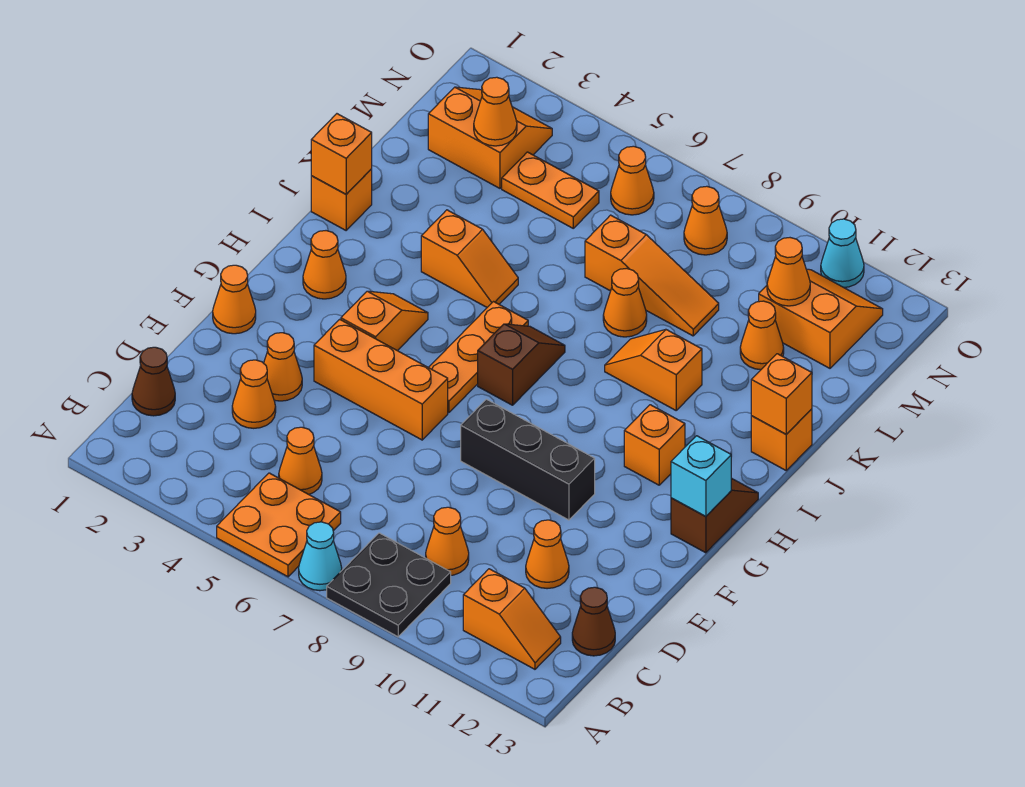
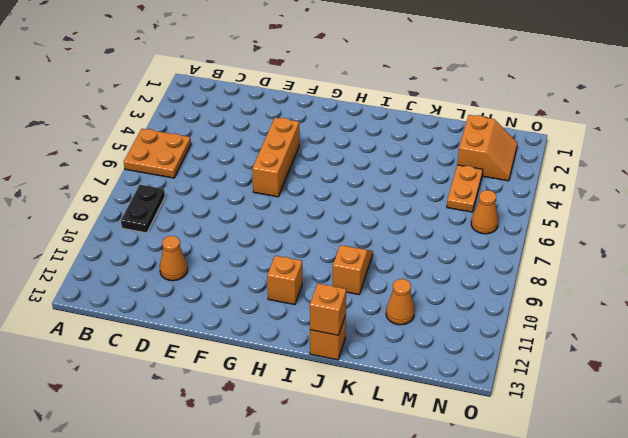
black 1x2 plate [121,185,165,233] -> black 2x2 plate [327,533,451,637]
none -> cyan 1x1 cone [299,522,342,591]
none -> orange 1x2 slope [463,569,561,669]
none -> brown 1x1 cone [132,347,175,416]
none -> orange 1x1 cone [279,427,322,494]

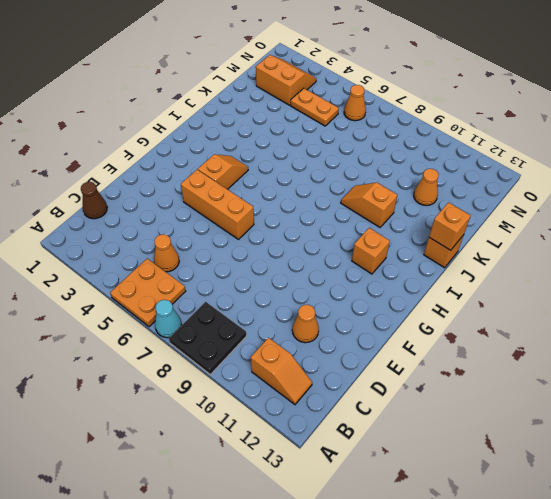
none -> orange 1x1 cone [426,507,469,575]
none -> brown 1x1 cone [572,587,615,656]
none -> orange 1x1 cone [232,360,276,428]
none -> orange 1x1 cone [264,333,302,401]

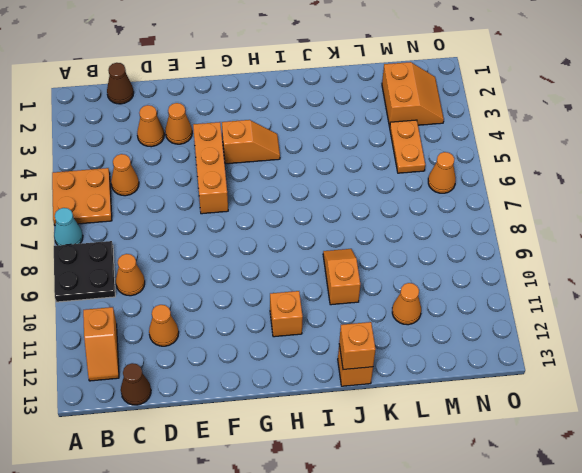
none -> orange 1x1 cone [213,265,256,334]
none -> black 1x3 brick [461,399,595,520]
none -> orange 1x3 plate [429,302,528,413]
none -> brown 1x2 slope [671,478,758,553]

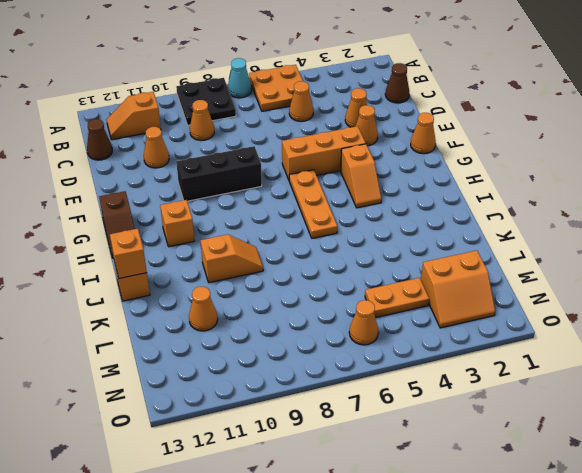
none -> orange 1x1 cone [303,231,346,299]
none -> brown 1x2 slope [478,324,565,405]
none -> orange 1x1 brick [311,169,372,230]
none -> orange 1x2 slope [421,210,518,307]

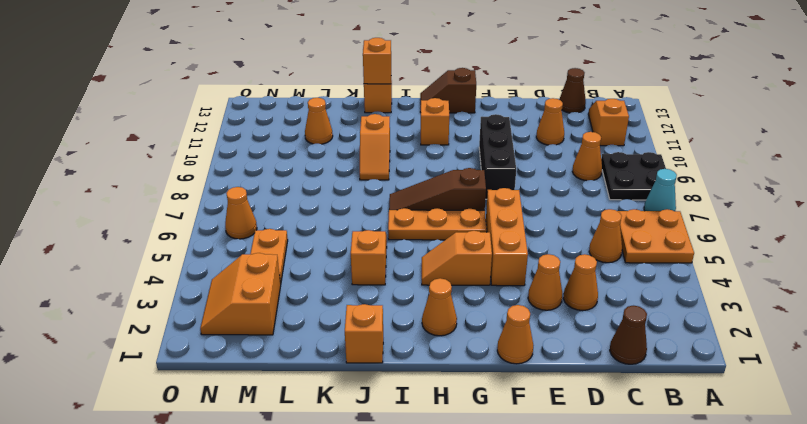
brown 1x3 slope [389,168,486,210] -> brown 1x2 slope [478,324,565,405]
none -> orange 1x1 cone [603,268,647,337]
none -> orange 1x3 slope [585,215,719,336]
none -> orange 2x2 slope [759,269,883,368]
none -> orange 1x1 cone [684,186,727,255]

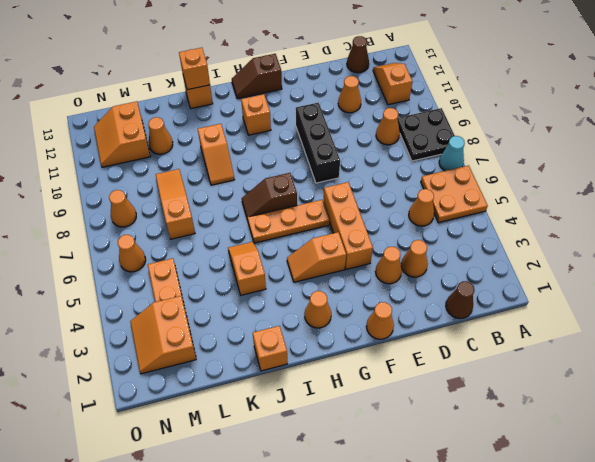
none -> orange 1x1 cone [603,268,647,337]
none -> cyan 1x1 cone [821,219,864,287]
none -> cyan 1x1 brick [671,436,731,517]
none -> orange 1x1 brick [311,114,372,194]

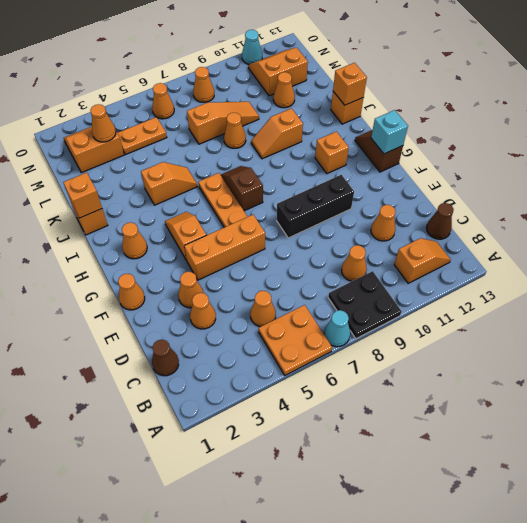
none -> orange 1x1 cone [767,238,810,306]

